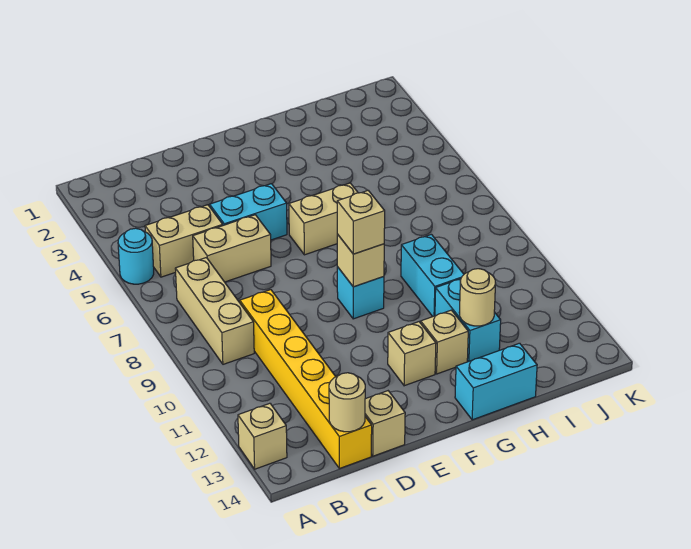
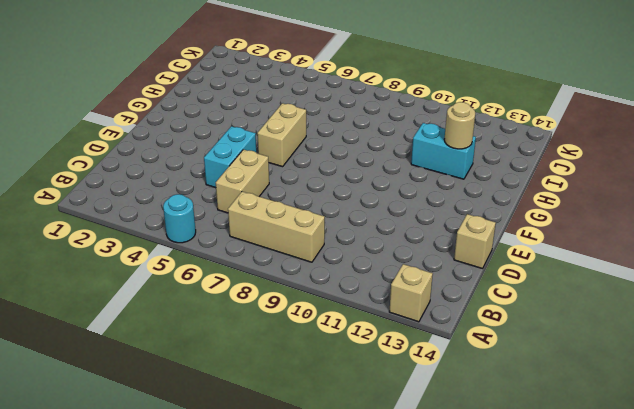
none -> tan 1x2 brick [145,205,223,277]
none -> yellow 1x6 brick [240,290,372,468]
none -> cyan 1x1 brick [337,267,384,319]

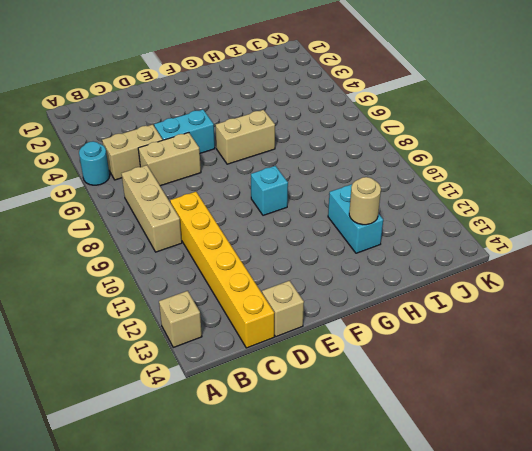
none -> tan 1x1 brick [388,322,436,386]
none -> tan 1x1 brick [421,310,468,374]
none -> cyan 1x2 brick [455,343,537,420]

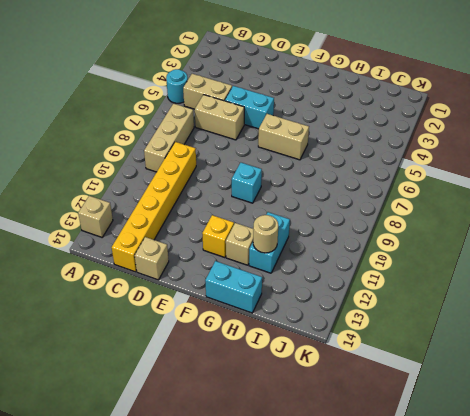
yellow 1x1 brick [202,215,234,258] -> tan 1x1 brick [388,322,436,386]
none -> cyan 1x2 brick [401,234,464,316]
none -> tan 1x1 round brick [329,373,365,432]
none -> tan 1x1 brick [337,234,384,287]

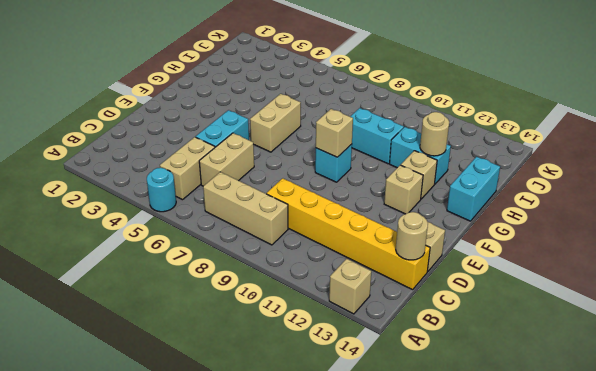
none -> tan 1x1 brick [337,190,385,254]

